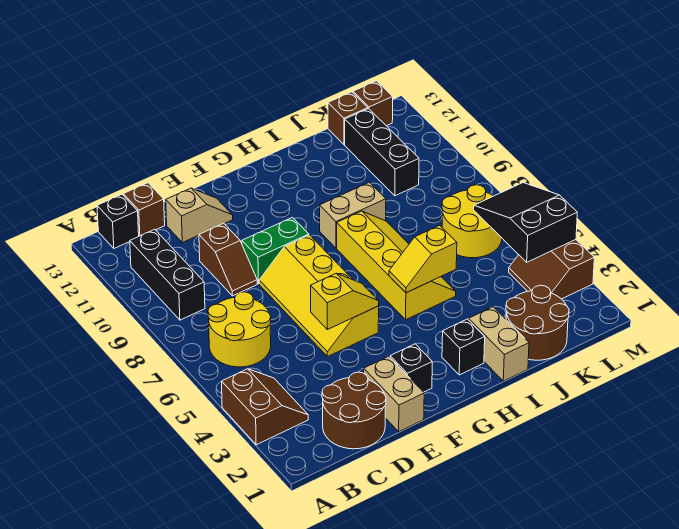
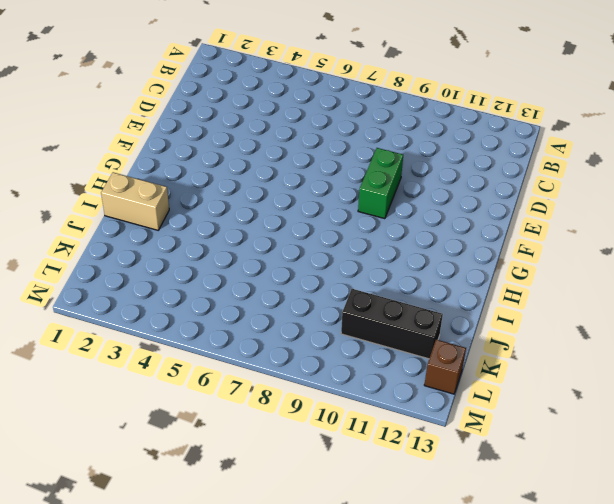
none -> brown 2x2 slope [222,369,308,445]
none -> yellow 2x2 round brick [208,292,271,367]
none -> black 1x3 brick [130,229,205,320]

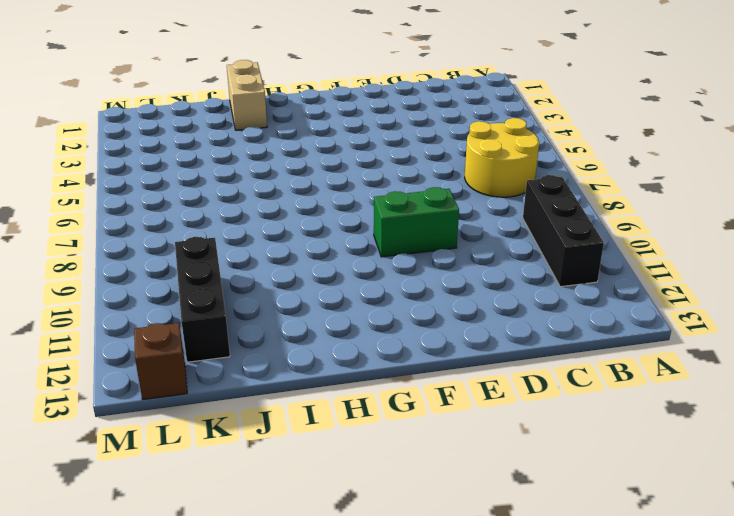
none -> brown 2x2 slope [222,369,308,445]
none -> black 1x1 brick [97,194,139,248]
none -> brown 2x2 round brick [322,372,386,449]

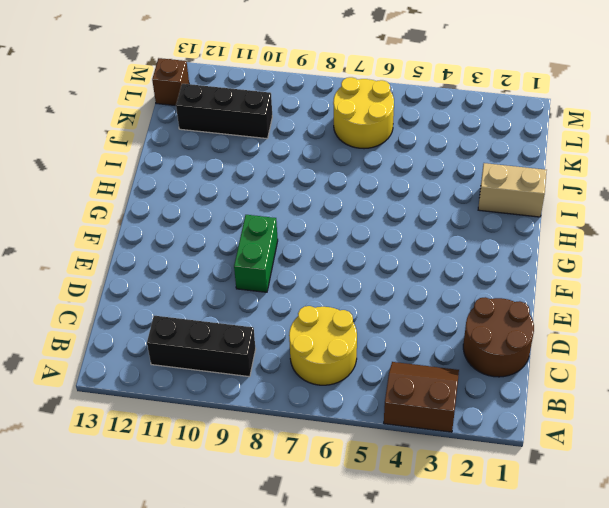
none -> black 1x1 brick [97,194,139,248]
none -> brown 1x1 brick [123,183,165,236]
none -> brown 1x2 slope [199,223,257,296]

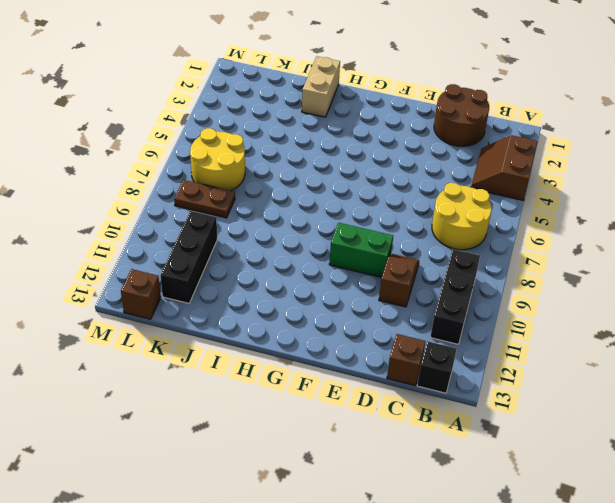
brown 1x2 plate [174,180,235,218] -> none
none -> tan 1x2 slope [166,188,233,243]
none -> tan 1x2 brick [364,356,424,432]
none -> yellow 2x4 slope [259,235,379,357]

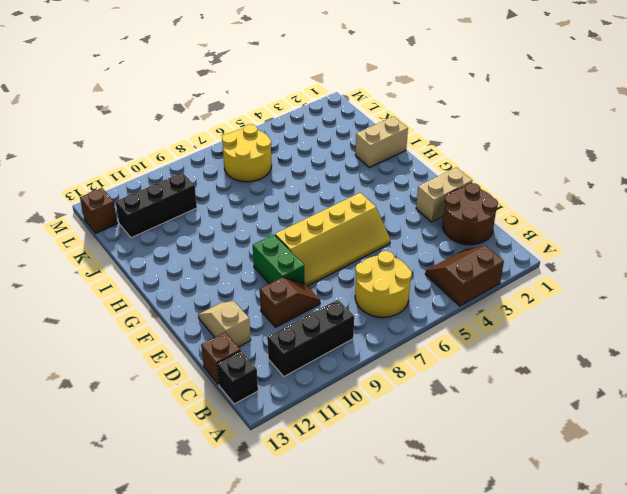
none -> black 1x1 brick [390,344,432,392]
none -> black 1x1 brick [442,319,485,375]
none -> yellow 2x4 slope [337,211,456,320]

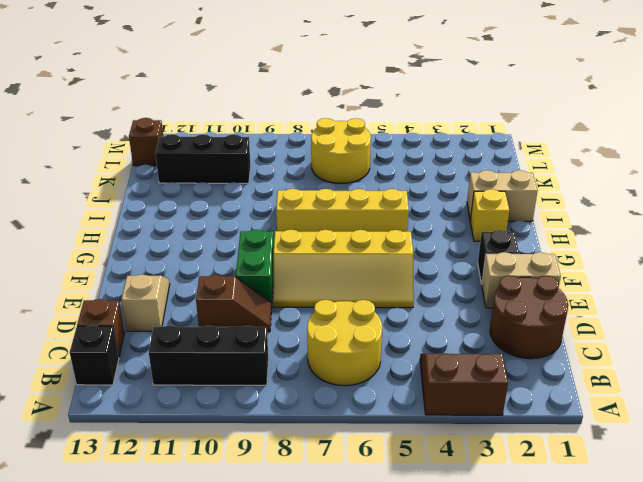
yellow 1x1 brick [470,189,509,241] -> black 1x1 brick [442,319,485,375]
none -> tan 1x2 brick [320,182,386,248]
none -> brown 2x2 round brick [506,285,569,360]
none -> brown 1x1 brick [328,92,368,145]

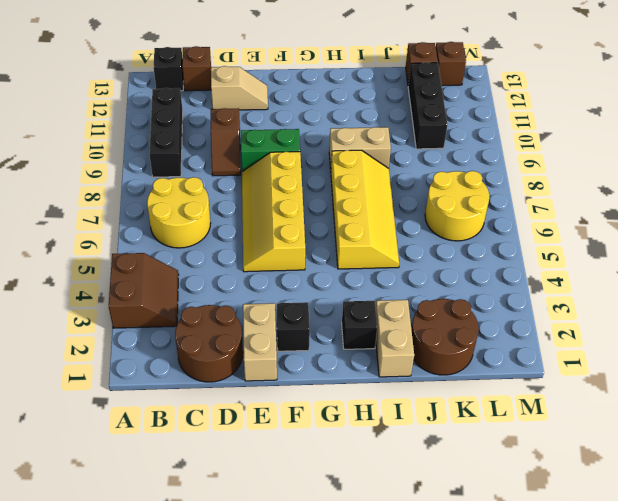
none -> brown 2x2 slope [509,240,594,299]
none -> yellow 1x2 slope [311,273,379,330]
none -> yellow 1x2 slope [389,225,457,293]

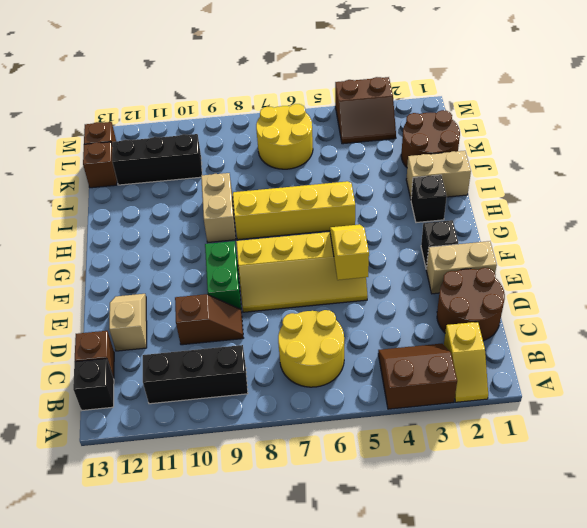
yellow 1x2 slope [444,322,488,402] -> yellow 1x2 slope moved to [389,225,457,293]
none -> black 2x3 slope [474,183,577,262]

